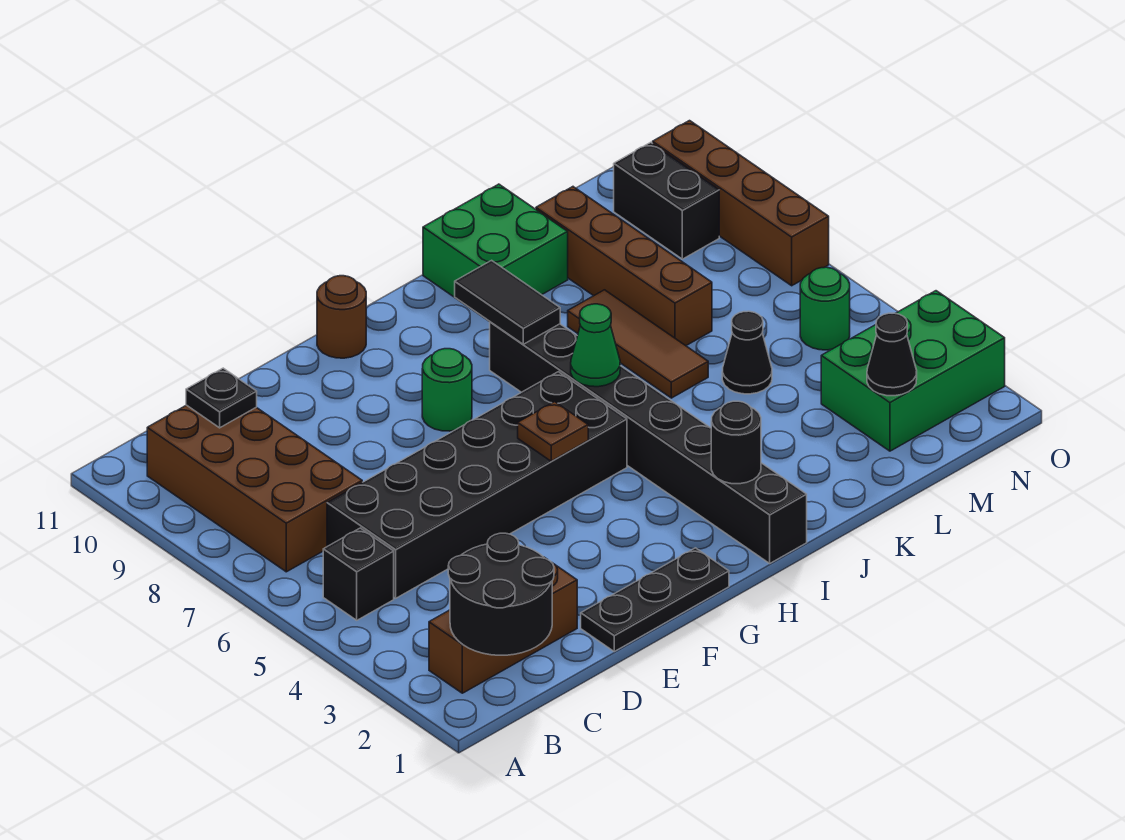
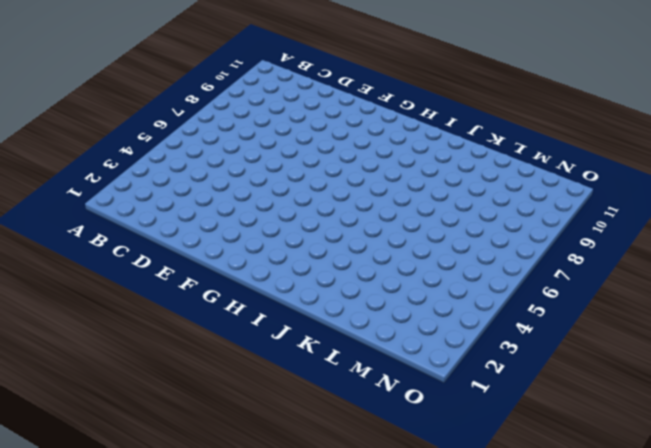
none -> brown 1x3 brick [429,557,577,693]
none -> black 1x1 brick [323,528,394,620]
none -> brown 2x4 brick [147,405,362,572]

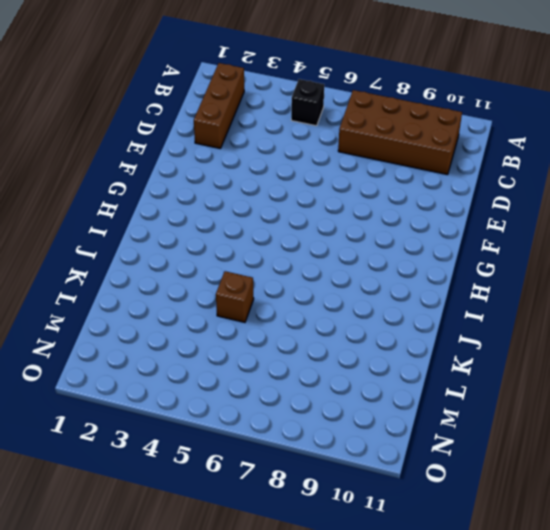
brown 1x1 brick [216,271,254,322] -> none
none -> black 2x6 brick [327,372,627,598]
none -> black 1x3 plate [581,548,729,651]
none -> green 1x1 round brick [422,349,472,431]

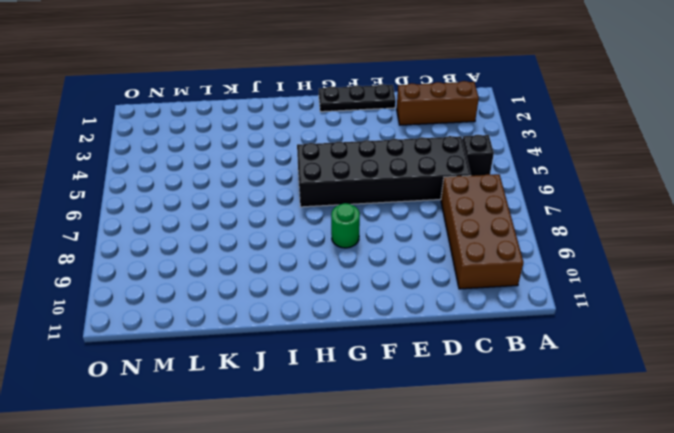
none -> brown 1x1 round brick [317,276,366,358]
none -> black 1x8 brick [490,322,807,563]
none -> green 2x2 brick [423,184,568,315]

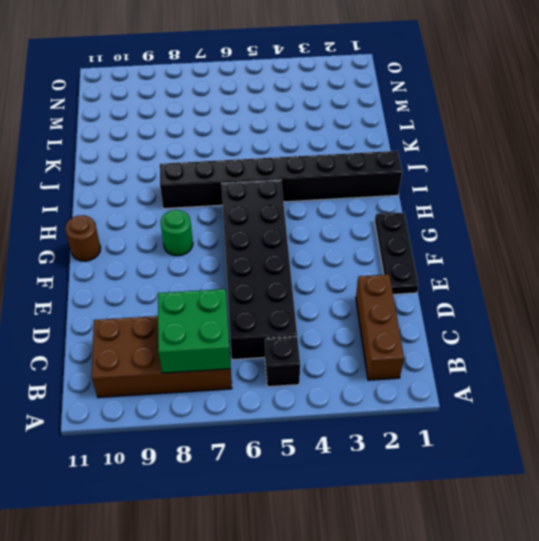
green 2x2 brick [158,289,231,373] -> green 2x2 brick moved to [423,184,568,315]
none -> brown 1x3 tile [568,290,708,398]
none -> black 1x1 cone [722,311,772,394]
none -> brown 1x4 brick [536,187,712,346]

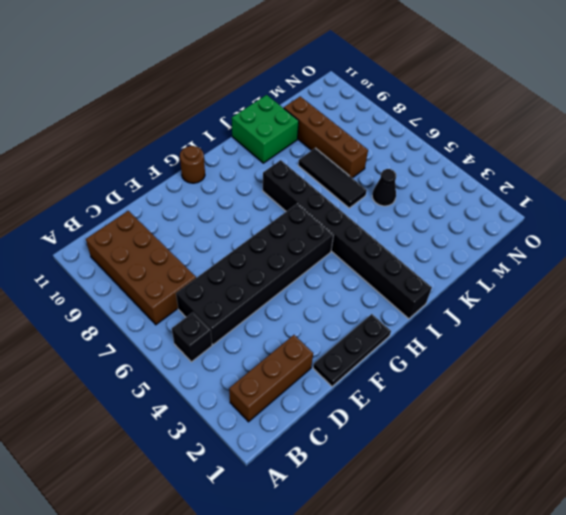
black 1x3 tile [298,148,367,208] -> brown 1x3 tile [568,290,708,398]
none -> green 1x1 round brick [422,349,472,431]
none -> green 2x3 brick [821,291,1005,451]
none -> green 1x1 round brick [800,267,850,350]

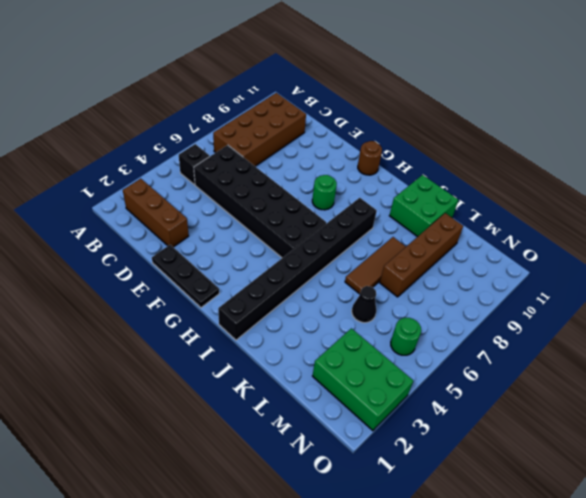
none -> black 1x2 brick [614,142,719,259]
none -> brown 1x4 brick [653,121,829,286]
none -> black 2x2 round brick [448,533,554,655]

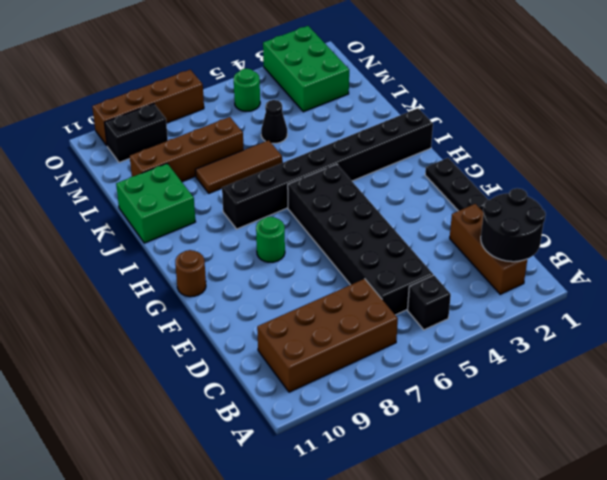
none -> black 1x1 plate [186,368,257,428]
none -> brown 1x1 plate [518,402,588,461]
none -> black 1x1 round brick [711,401,761,484]

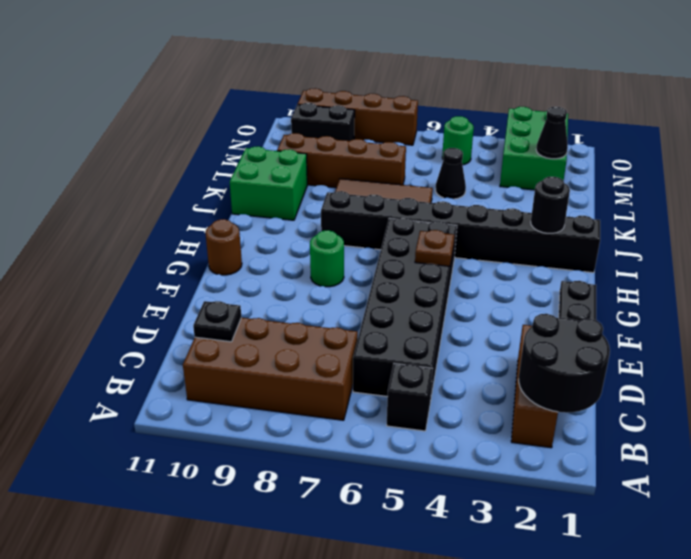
none -> green 1x1 cone [571,304,620,387]
none -> black 1x2 tile [455,260,560,344]

